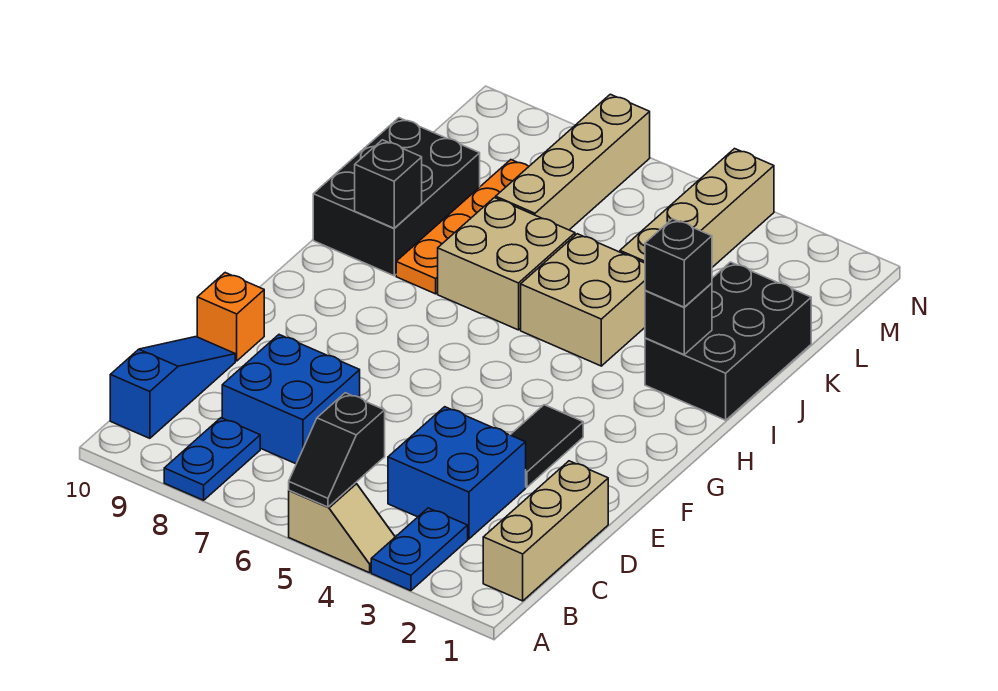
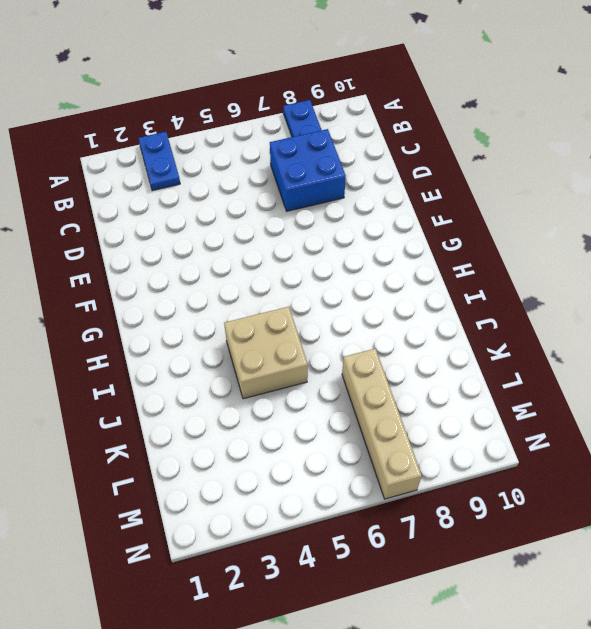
none -> tan 1x2 slope [289,483,395,573]
none -> tan 1x3 brick [483,461,608,601]
none -> blue 1x3 slope [110,337,235,438]

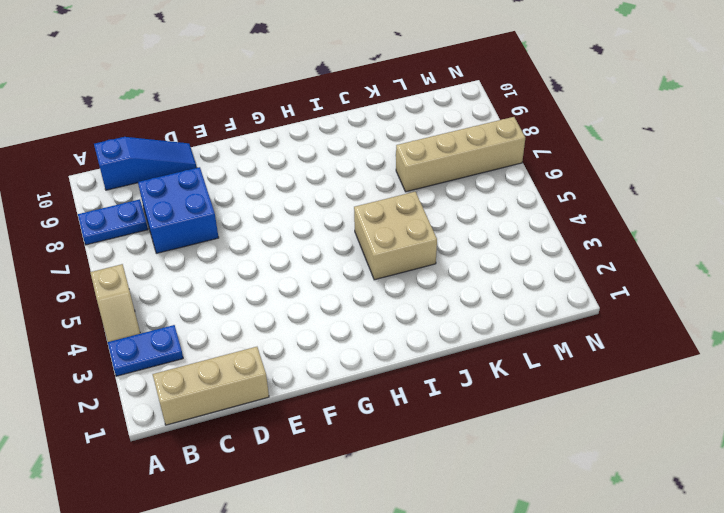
none -> blue 2x2 brick [388,407,526,539]
none -> black 1x2 tile [511,405,583,487]
none -> orange 1x1 brick [197,273,264,361]

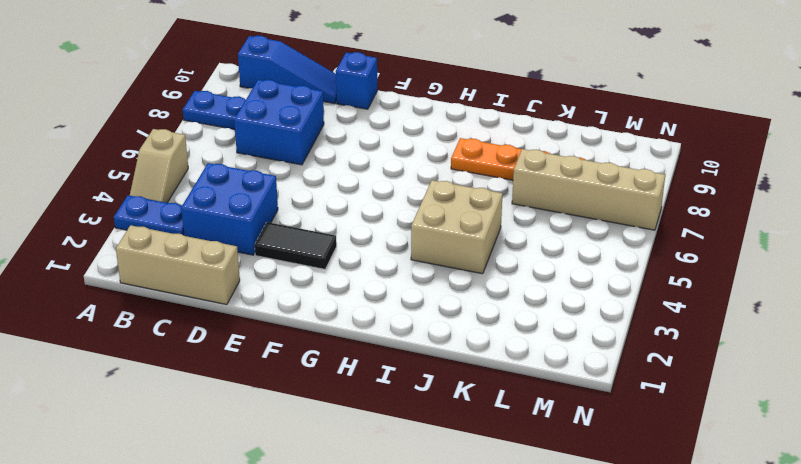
blue 1x1 brick [336,52,377,109] -> orange 1x1 brick [197,273,264,361]
none -> black 2x3 brick [645,262,811,420]
none -> tan 2x2 brick [438,198,575,330]
none -> black 2x3 brick [313,118,480,276]

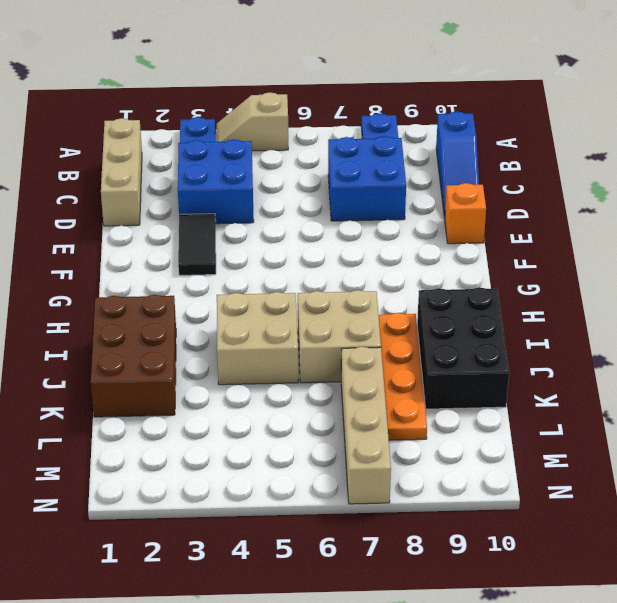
brown 2x3 brick [91,295,176,417] -> black 2x3 brick [645,262,811,420]
none -> tan 1x4 brick [620,149,774,267]
none -> black 1x2 slope [289,393,385,507]
none -> black 1x1 brick [645,283,712,355]

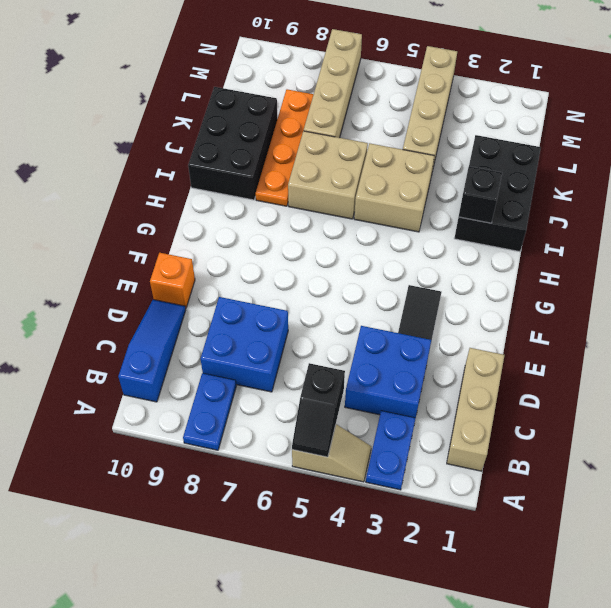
none -> black 1x1 brick [355,140,422,228]
none -> black 1x1 brick [645,219,712,307]

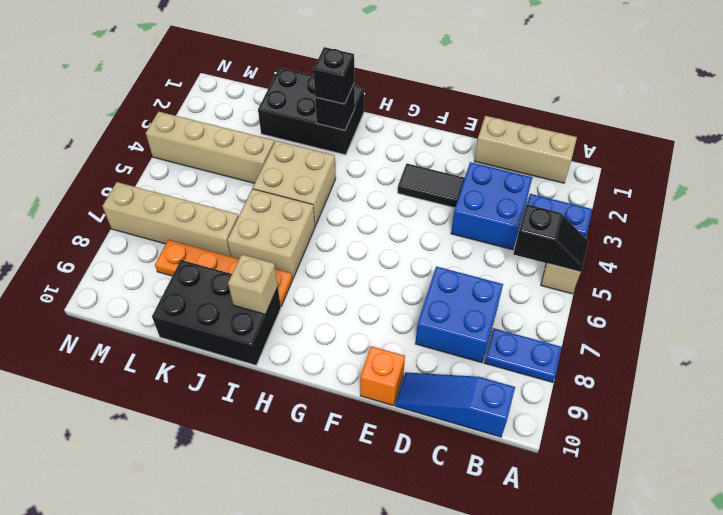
tan 1x1 brick [228,254,278,314] -> black 1x1 brick [355,140,422,228]

